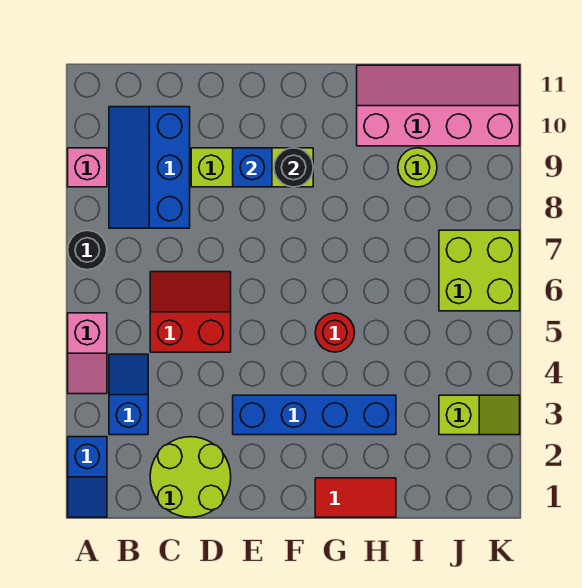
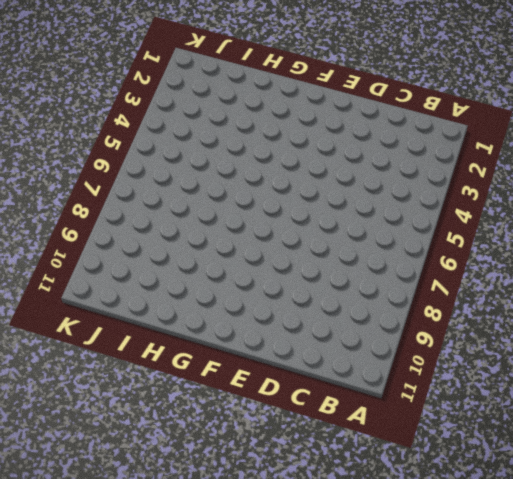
none -> blue 1x2 slope [68,437,107,517]
none -> pink 1x2 slope [68,313,107,394]
none -> black 1x1 round brick [68,230,107,270]

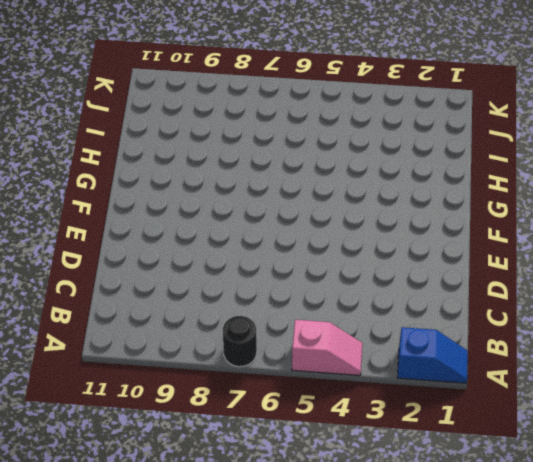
none -> pink 1x1 brick [68,148,107,187]
none -> blue 1x2 slope [109,354,148,435]
none -> blue 2x3 slope [109,107,190,228]

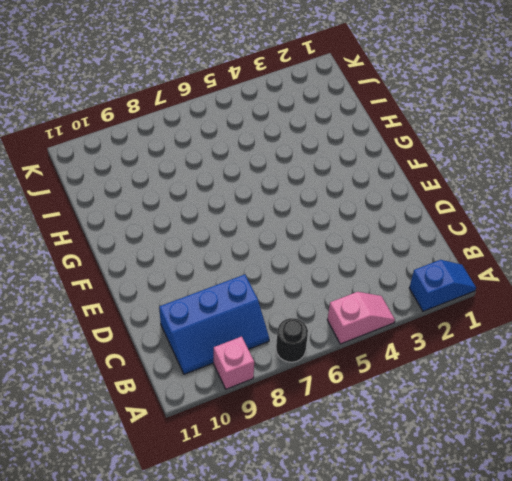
none -> blue 1x2 slope [109,354,148,435]
none -> lime 2x2 round brick [150,437,231,517]
none -> red 2x2 slope [150,272,231,352]

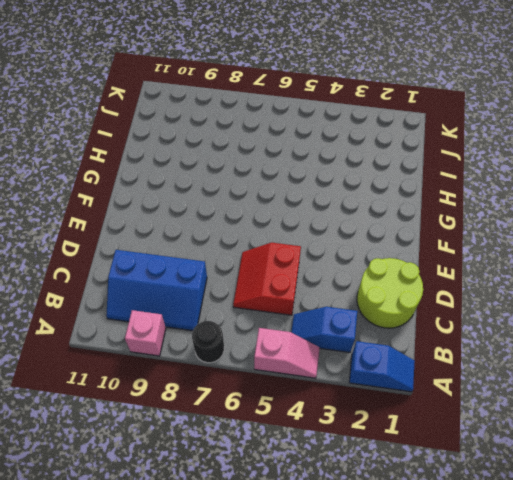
none -> lime 1x3 brick [191,148,313,187]
none -> blue 1x4 brick [233,395,396,435]
none -> red 1x2 tile [315,478,396,517]

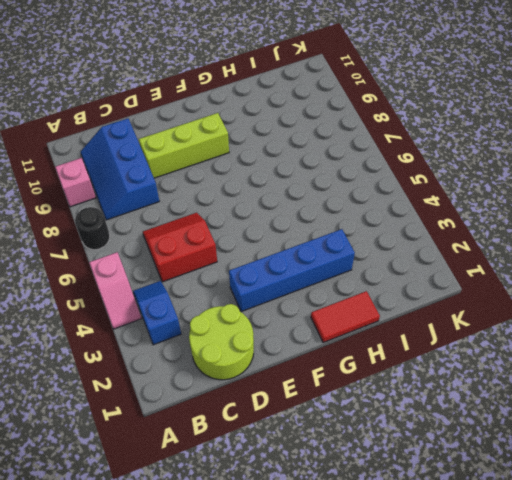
none -> blue 1x2 slope [68,437,107,517]
none -> red 1x1 round brick [315,313,355,352]
none -> pink 2x4 slope [357,65,520,146]

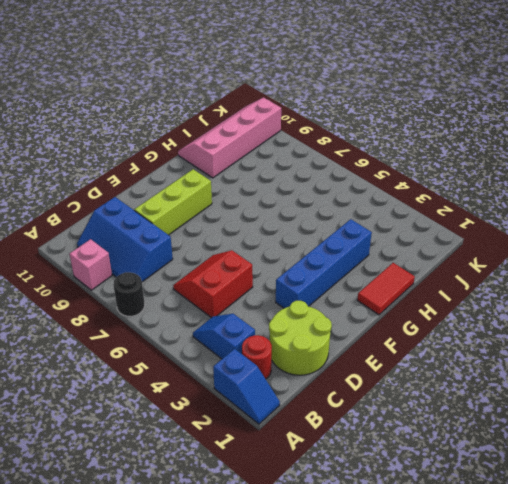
red 1x1 round brick [242,335,272,379] -> red 1x1 round brick moved to [315,313,355,352]
none -> pink 1x2 slope [68,313,107,394]
none -> lime 1x1 round brick [398,148,437,187]
none -> lime 1x2 slope [439,395,520,435]

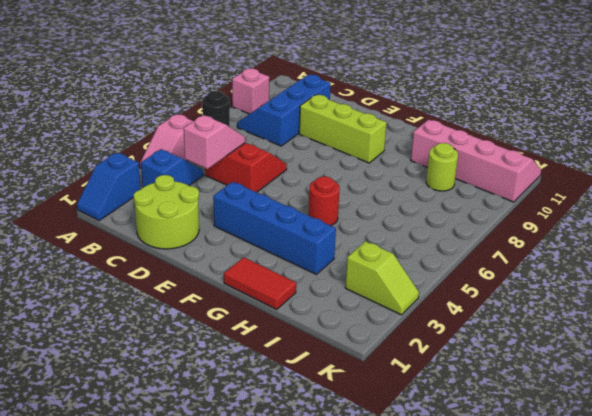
pink 1x2 slope [184,115,245,169] -> none
none -> lime 2x2 brick [439,230,520,311]
none -> blue 1x1 brick [233,148,272,187]
none -> black 1x1 round brick [274,148,313,187]

